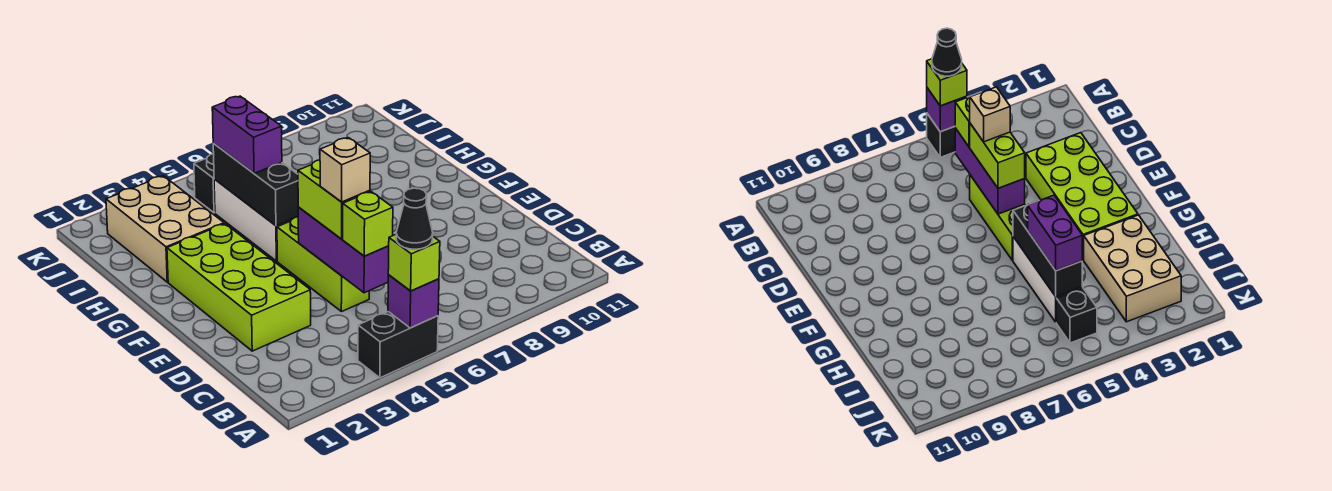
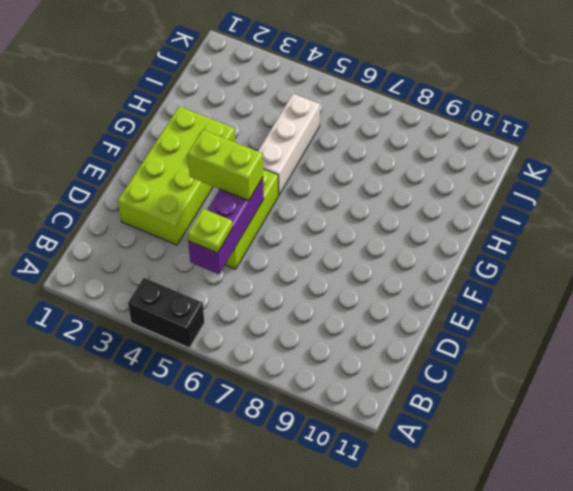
lime 1x1 plate [188,209,233,253] -> lime 1x1 brick [343,192,393,256]
lime 1x2 brick [188,130,263,200] -> lime 1x2 brick turned to [298,160,370,239]
none -> tan 2x3 brick [106,176,224,282]
none -> black 1x1 brick [194,154,215,213]
none -> purple 1x1 brick [388,275,439,328]

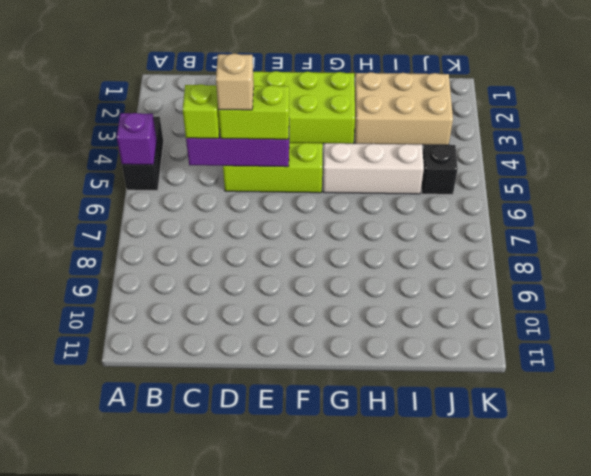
none -> black 1x3 brick [213,144,298,226]
none -> lime 1x1 brick [388,235,440,291]
none -> purple 1x2 brick [212,96,282,173]

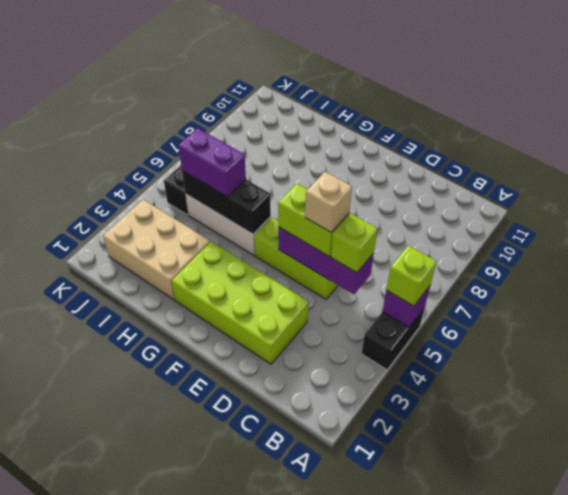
none -> black 1x1 cone [396,188,433,249]

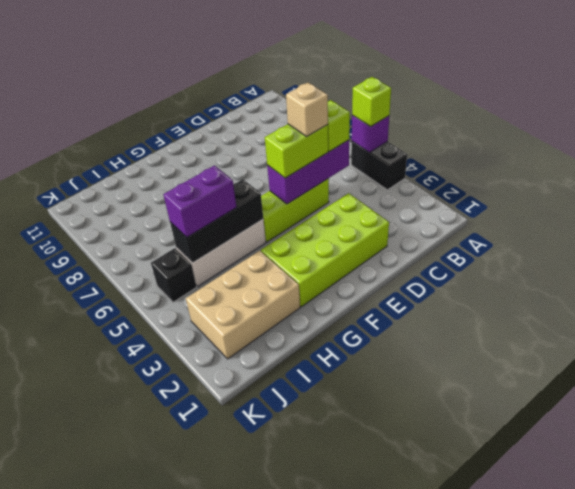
none -> black 1x1 cone [396,188,433,249]

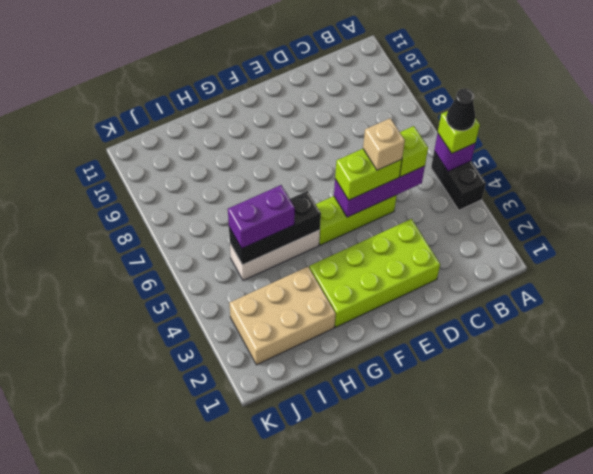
none -> black 1x1 brick [194,154,215,213]

